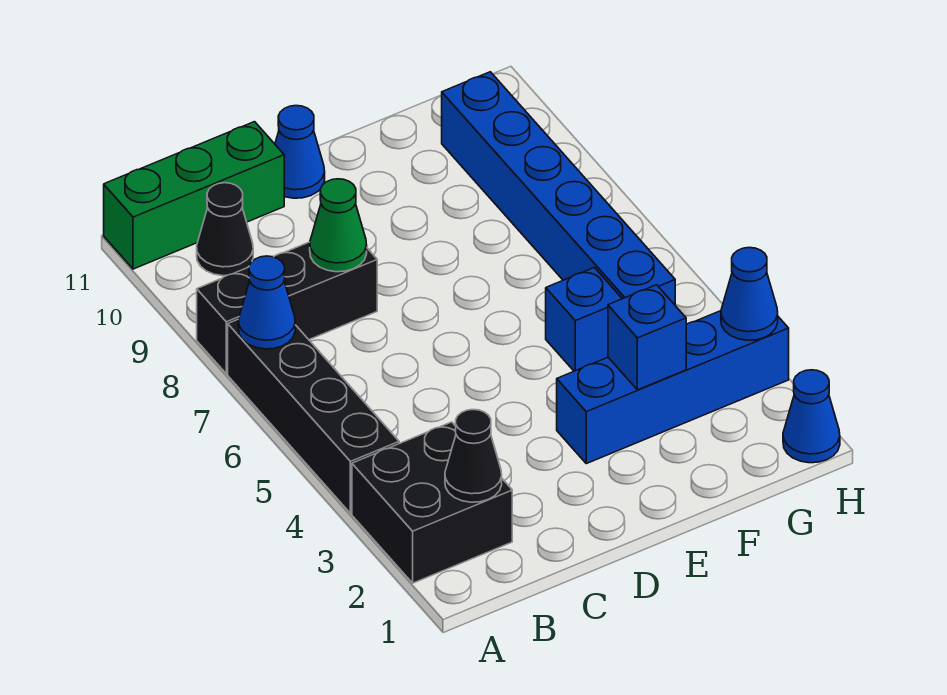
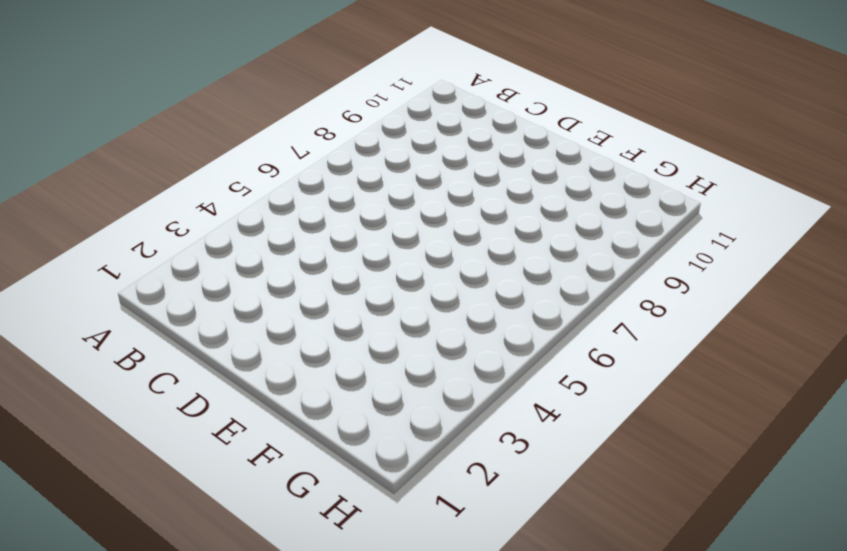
none -> black 2x2 brick [352,422,512,583]
none -> black 1x4 brick [228,320,399,513]
none -> black 1x3 brick [197,242,377,374]

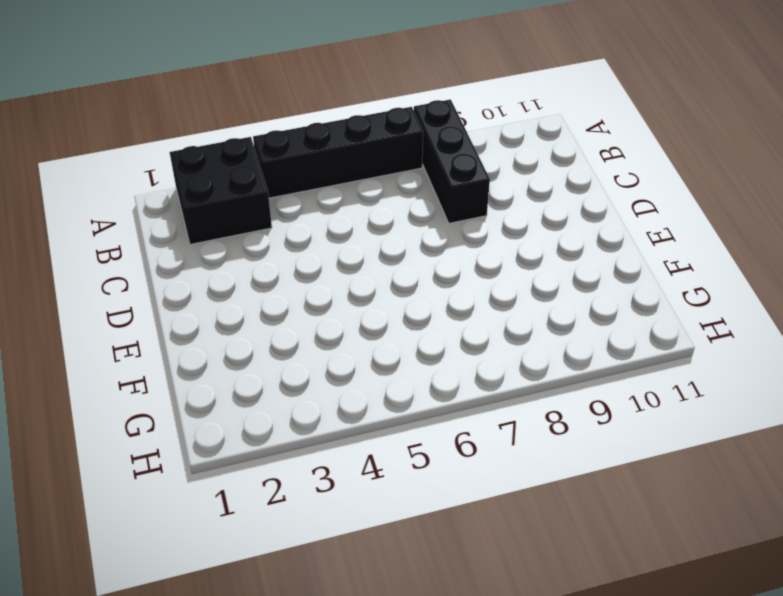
none -> green 1x3 brick [104,122,284,269]
none -> black 1x1 cone [197,183,253,276]
none -> blue 1x1 cone [275,106,325,198]

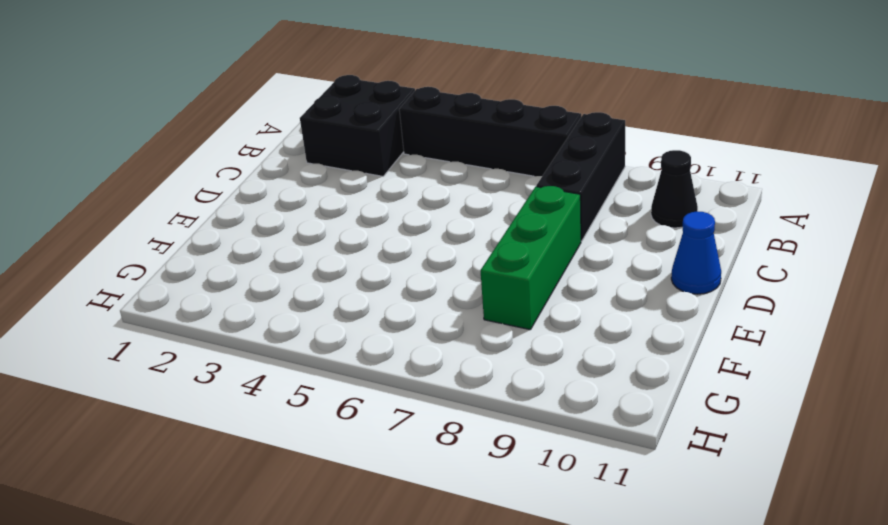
green 1x3 brick [480,186,581,330] -> green 1x3 brick moved to [104,122,284,269]
none -> blue 1x4 brick [557,311,789,464]
none -> blue 1x1 brick [546,268,622,371]
none -> blue 1x6 brick [442,72,675,305]

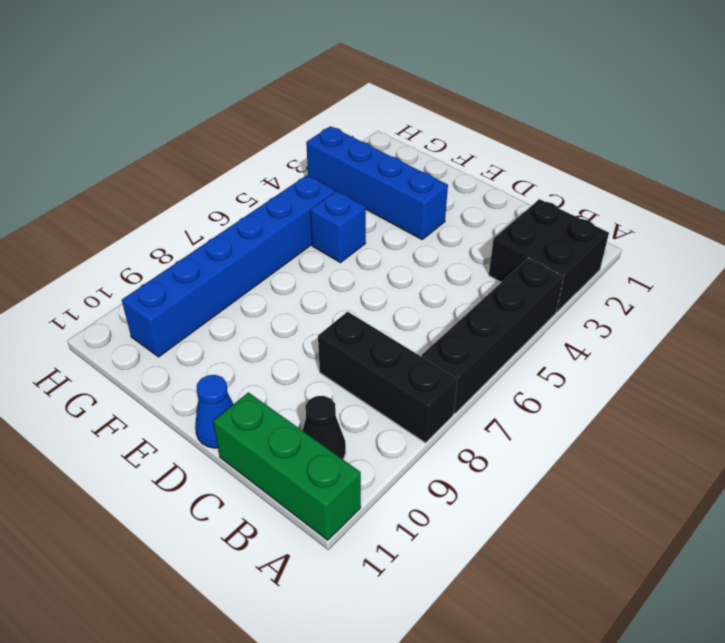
none -> blue 1x1 cone [783,370,840,463]
none -> blue 1x1 cone [238,256,295,349]
none -> black 1x1 cone [445,410,502,502]

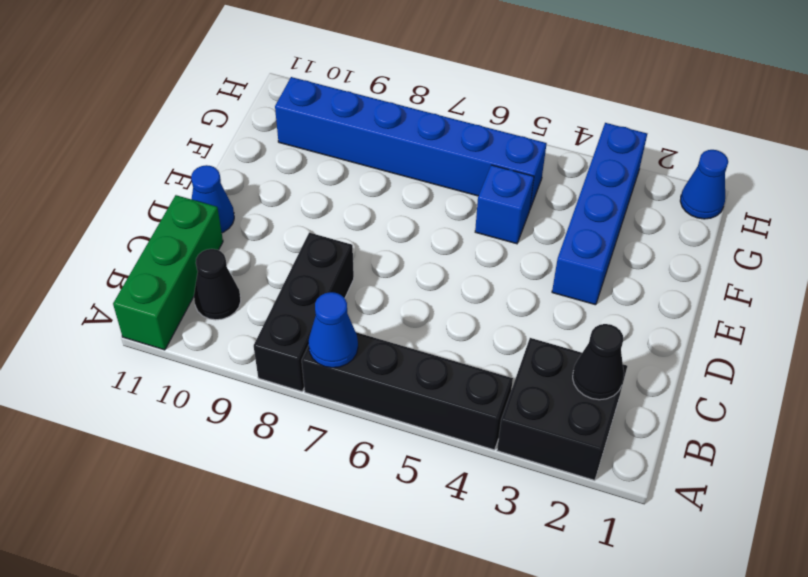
none -> green 1x1 cone [310,179,367,272]
none -> blue 1x1 brick [608,285,686,390]
none -> blue 1x1 cone [721,248,778,340]

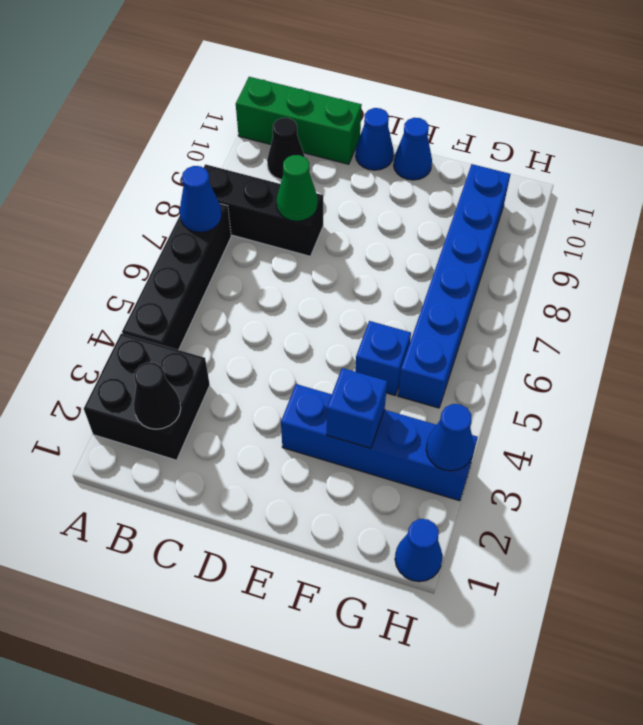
blue 1x1 cone [394,118,432,180] -> none

